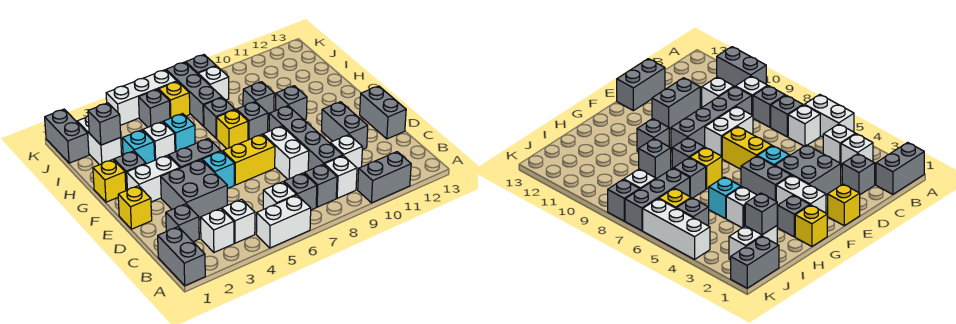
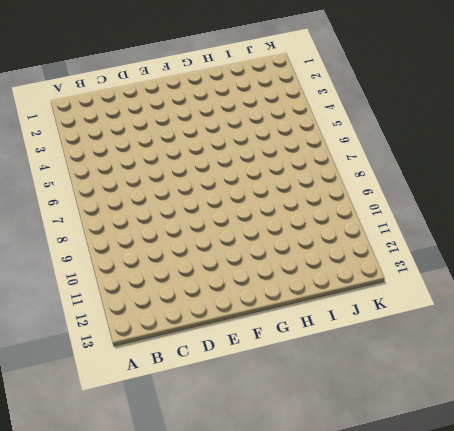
none -> grey 1x2 brick [158,227,205,286]
none -> white 1x2 brick [256,195,311,248]
none -> grey 1x2 brick [358,152,411,203]
none -> white 1x1 brick [201,208,234,252]

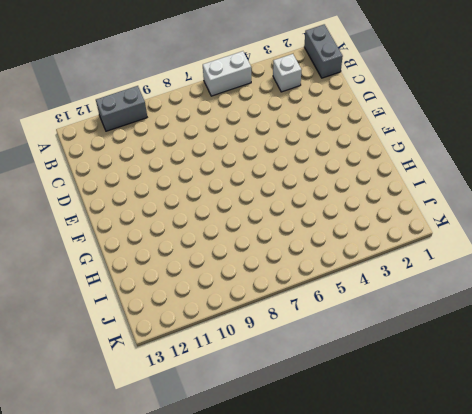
none -> white 1x1 brick [222,199,255,243]
none -> white 1x1 brick [263,182,296,209]
none -> grey 1x1 brick [284,173,317,210]
none -> grey 1x1 brick [304,164,337,207]

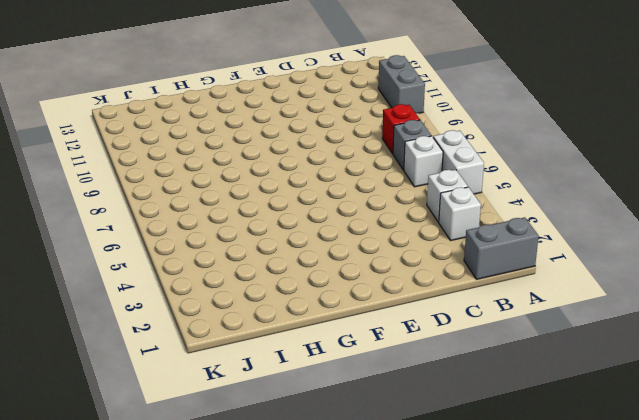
red 1x1 brick [382,104,420,154] -> grey 1x1 brick [304,164,337,207]
none -> white 1x1 brick [324,156,357,198]
none -> grey 1x1 brick [166,204,199,242]
none -> grey 1x4 brick [269,106,343,170]
none -> white 1x1 brick [330,135,362,170]

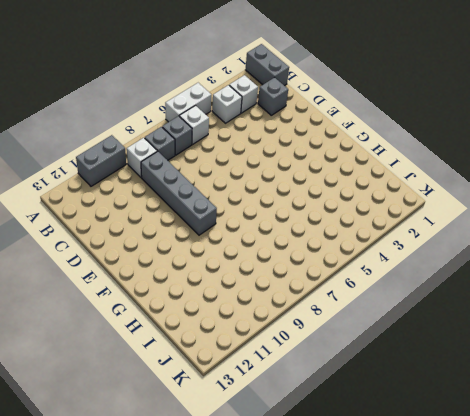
none -> white 1x1 brick [330,135,362,170]
none -> grey 2x2 brick [161,160,227,220]
none -> white 1x2 brick [263,126,309,179]
none -> grey 1x2 brick [321,102,368,150]

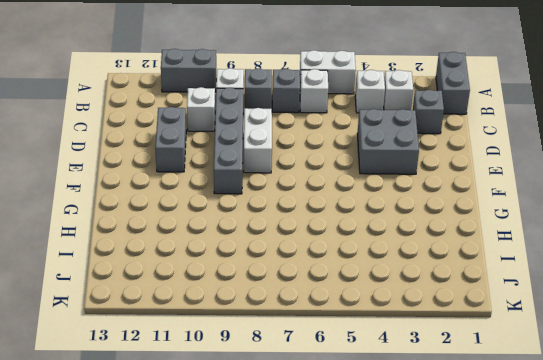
none -> grey 1x2 brick [360,86,406,139]
none -> yellow 1x1 brick [118,186,152,229]
none -> cyan 1x1 brick [202,151,234,189]
none -> yellow 1x2 brick [223,134,275,185]

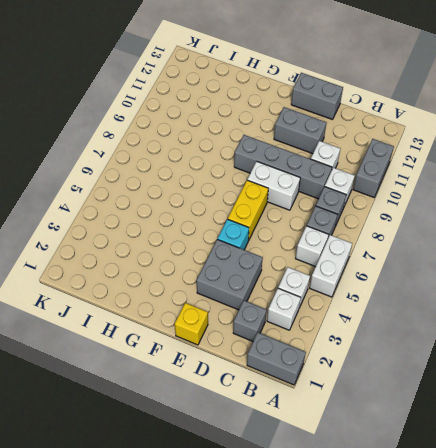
none -> white 1x2 brick [127,155,180,202]
none -> grey 1x2 brick [168,138,221,168]
none -> yellow 1x1 brick [93,160,126,202]
none -> grey 1x1 brick [114,151,146,191]

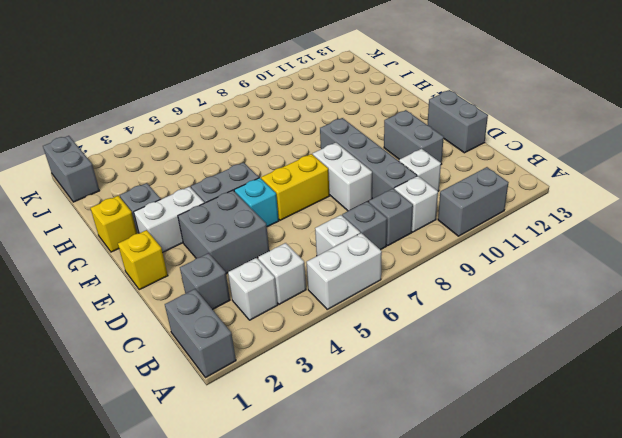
none -> yellow 1x1 brick [217,110,248,149]
none -> grey 1x1 brick [237,102,268,140]
none -> grey 1x1 brick [276,86,307,120]
none -> cyan 1x1 brick [122,130,155,164]

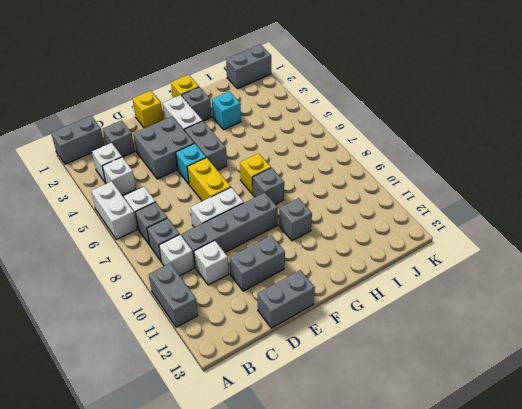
none -> white 1x1 brick [143,122,175,160]
none -> cyan 1x1 brick [163,114,195,152]
none -> grey 1x1 brick [204,97,235,139]
none -> grey 1x1 brick [243,82,274,117]

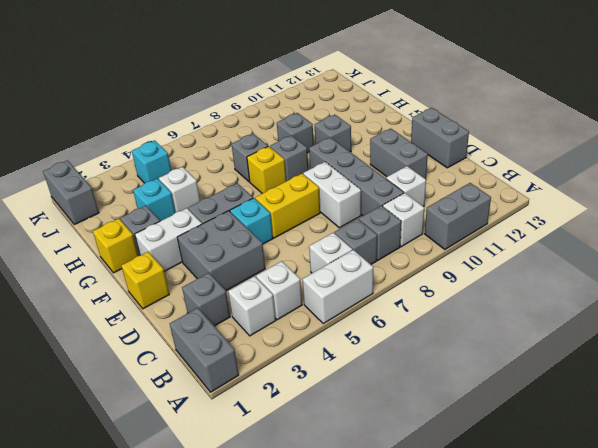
cyan 1x1 brick [132,140,171,183] -> cyan 1x1 brick moved to [163,114,195,152]
none -> white 1x2 brick [77,116,122,165]
none -> grey 1x3 brick [166,62,222,126]
none -> grey 1x1 brick [139,89,170,127]
none -> yellow 1x1 brick [159,81,190,118]

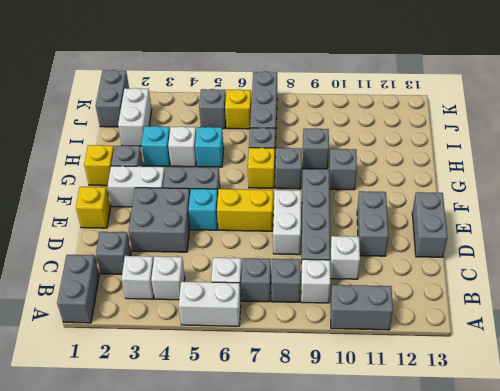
none -> white 1x1 brick [198,66,229,100]
none -> white 1x3 brick [106,70,177,125]
none -> grey 1x1 brick [186,55,216,74]
none -> grey 1x1 brick [88,103,121,145]

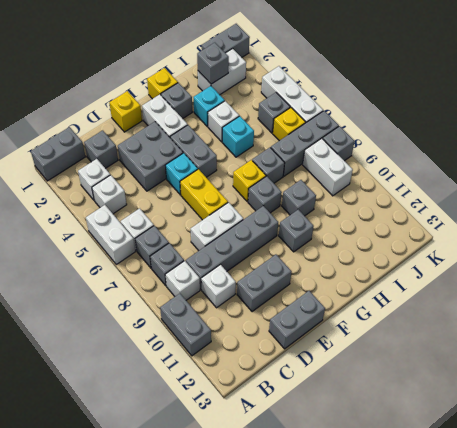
white 1x2 brick [303,138,353,196] -> white 1x1 brick [198,66,229,100]

